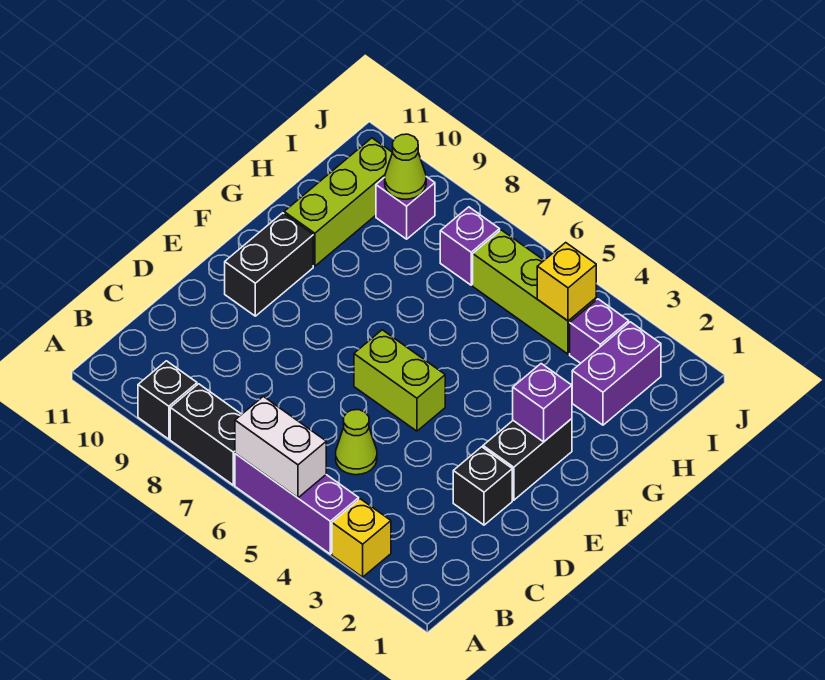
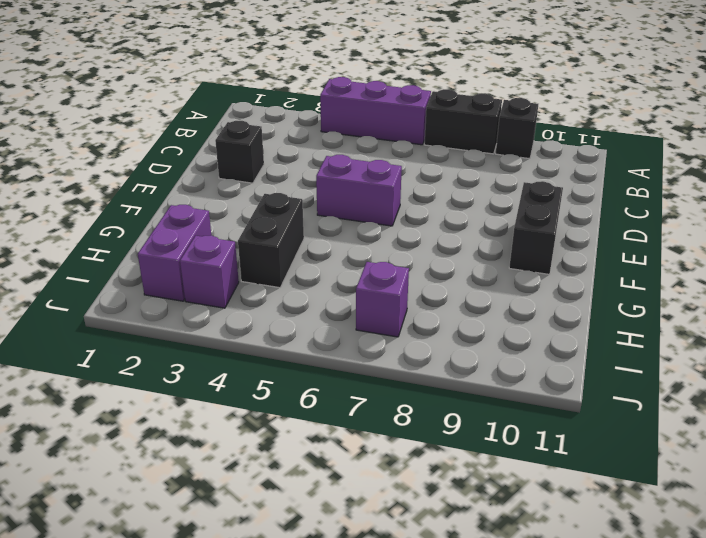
purple 1x2 brick [316,155,402,226] -> lime 1x2 brick [354,330,445,431]
black 1x2 brick [238,193,304,288] -> black 1x2 brick moved to [483,419,572,500]
none -> yellow 1x1 brick [332,499,391,577]
none -> lime 1x1 cone [336,410,377,475]
none -> lime 1x3 brick [284,138,393,266]

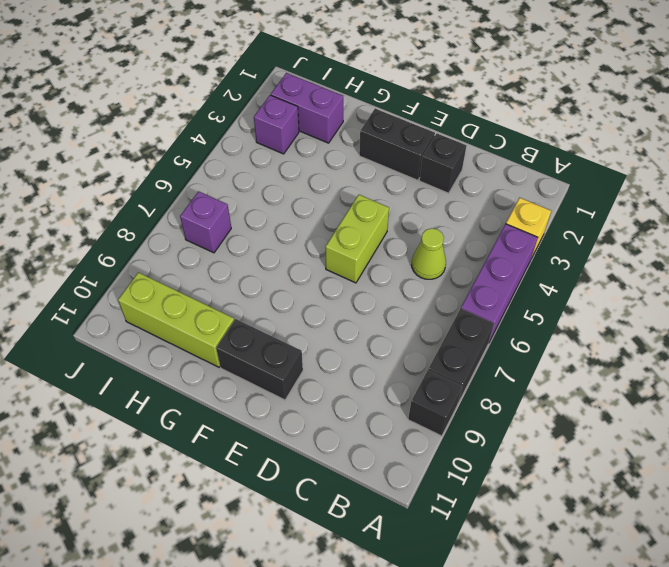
none -> lime 1x3 brick [473,230,596,354]
none -> purple 1x1 brick [376,177,435,239]
none -> white 1x2 brick [235,396,326,498]

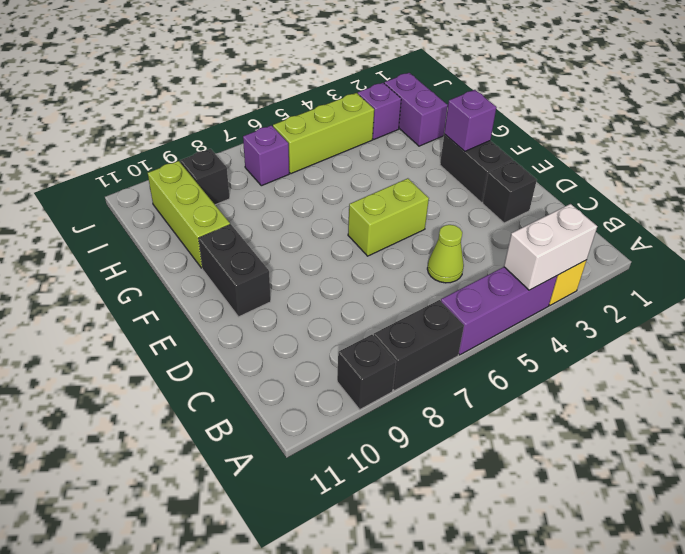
white 1x2 brick [504,204,597,290] -> white 1x2 brick moved to [235,396,326,498]
black 1x1 brick [180,149,230,205] -> purple 1x1 brick [376,177,435,239]
none -> yellow 1x1 brick [537,243,596,321]
none -> lime 1x1 cone [385,134,426,199]

